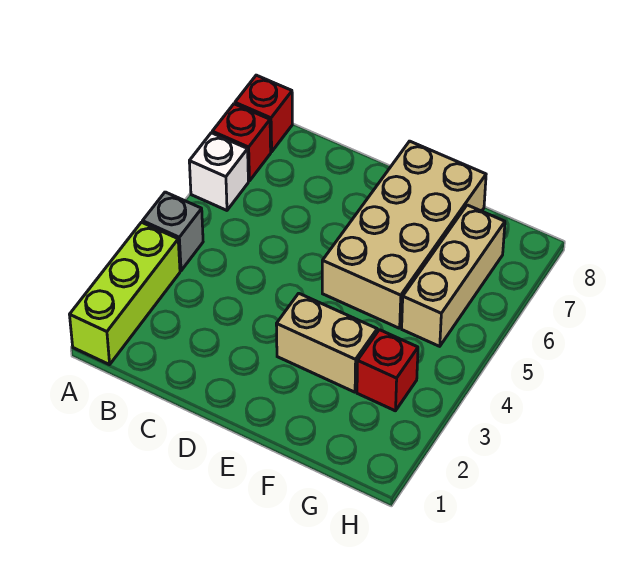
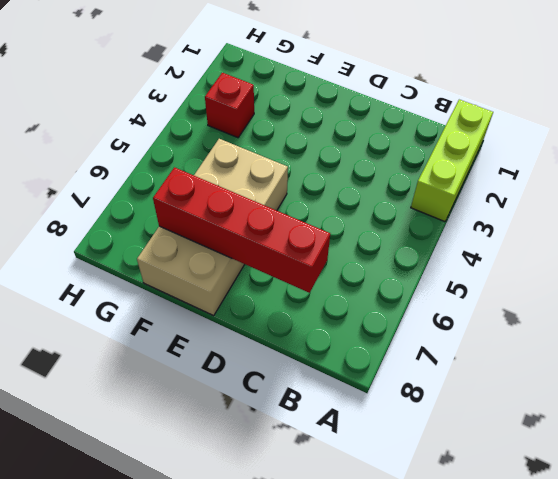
red 1x4 brick [153,167,330,293] -> none
none -> grey 1x1 brick [143,192,203,271]
none -> white 1x1 brick [189,133,248,210]

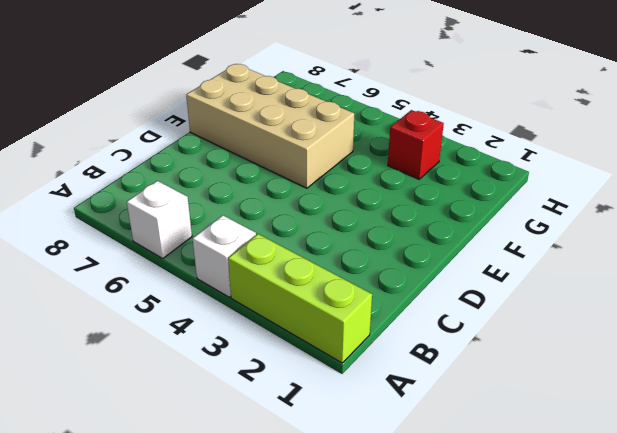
white 1x1 brick [193,215,256,297] -> grey 1x1 brick [143,192,203,271]
none -> red 1x1 brick [212,104,271,181]
none -> red 1x1 brick [235,75,292,152]

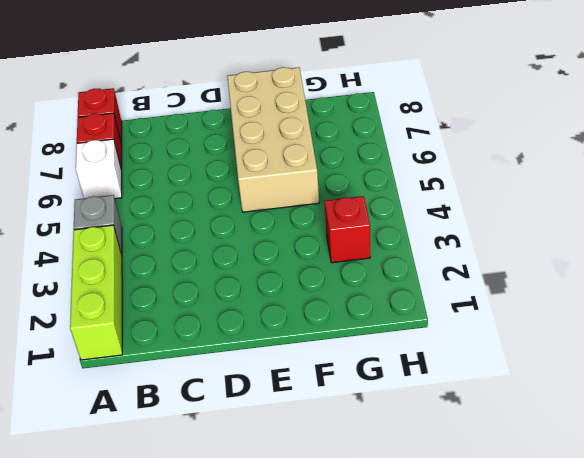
none -> tan 1x2 brick [276,293,377,392]
none -> tan 1x3 brick [402,205,505,346]

